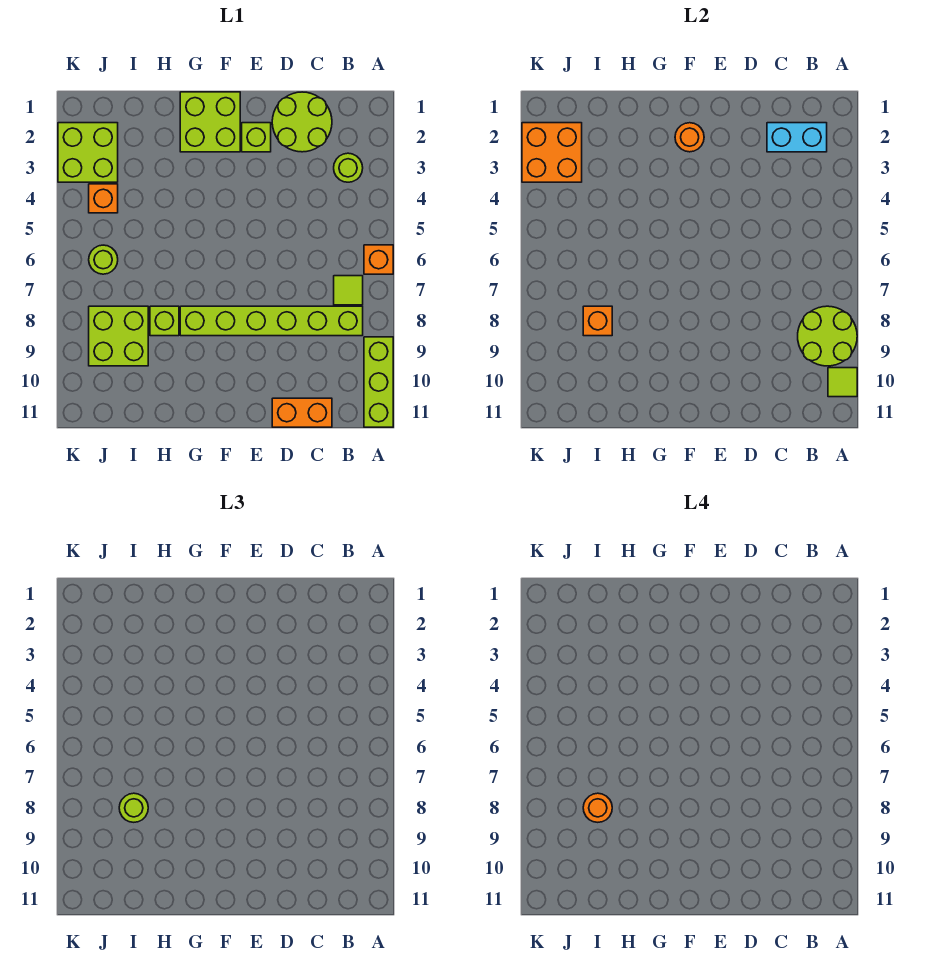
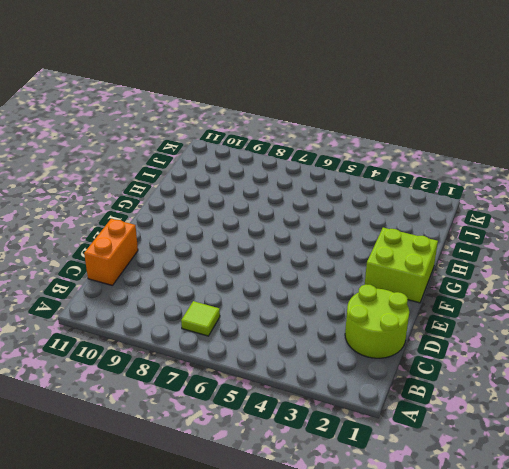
none -> orange 1x1 brick [364,245,393,274]
none -> lime 1x3 brick [364,337,393,427]
none -> lime 1x1 round brick [334,153,363,182]

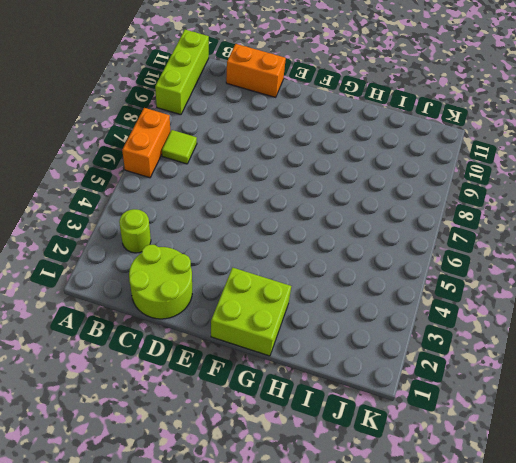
orange 1x2 brick [122,108,170,178] -> orange 1x1 brick [364,245,393,274]
none -> lime 1x6 brick [180,306,363,336]
none -> lime 1x1 brick [242,123,271,152]
none -> lime 1x1 brick [150,306,179,336]

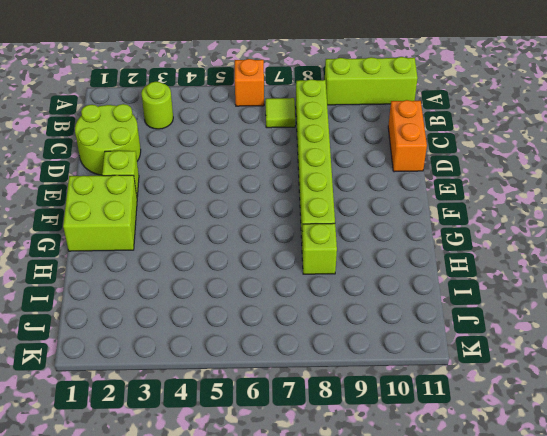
none -> lime 2x2 brick [89,306,148,366]
none -> lime 2x2 brick [58,123,118,182]
none -> orange 1x1 brick [89,184,118,213]

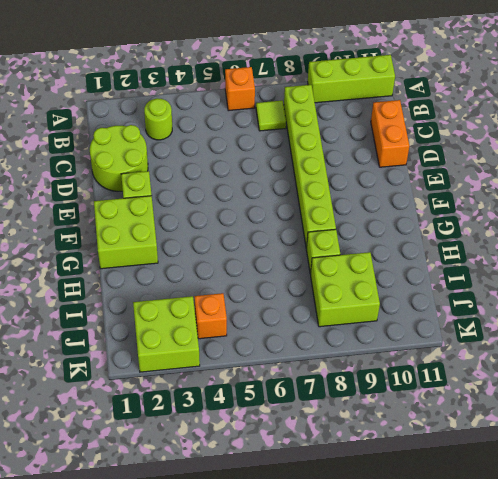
none -> lime 1x1 round brick [89,245,118,274]
none -> lime 2x2 round brick [798,306,857,366]
none -> lime 1x1 tile [828,368,857,397]

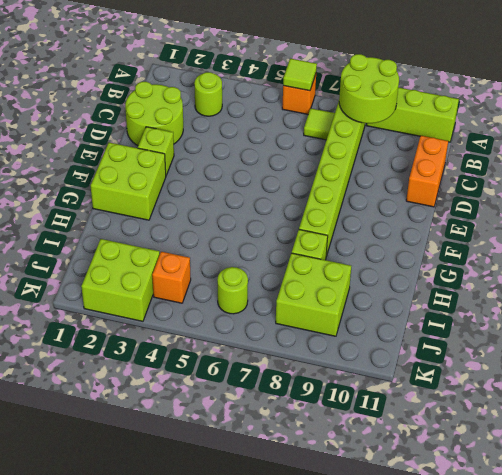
lime 1x1 tile [283,59,317,91] -> lime 1x1 tile moved to [828,368,857,397]
none -> cyan 1x2 brick [767,123,827,152]
none -> orange 1x1 round brick [675,123,704,152]
none -> orange 1x1 brick [583,306,612,336]

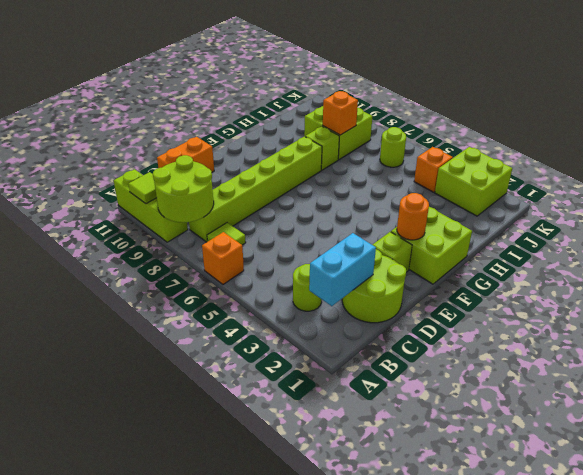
none -> orange 2x2 brick [522,123,582,182]
none -> lime 1x1 round brick [119,793,148,822]
none -> orange 1x1 round brick [583,793,612,822]

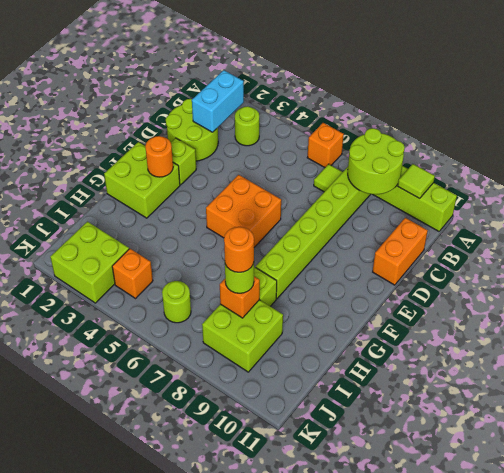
orange 2x2 brick [206,175,281,247] -> orange 2x2 brick moved to [522,123,582,182]

